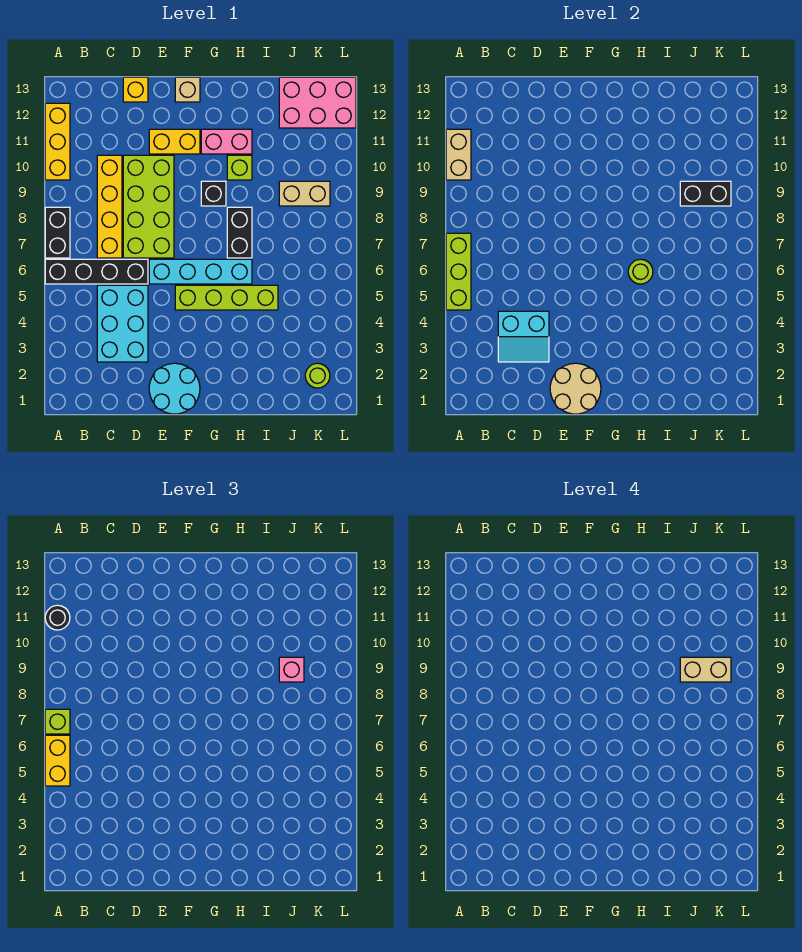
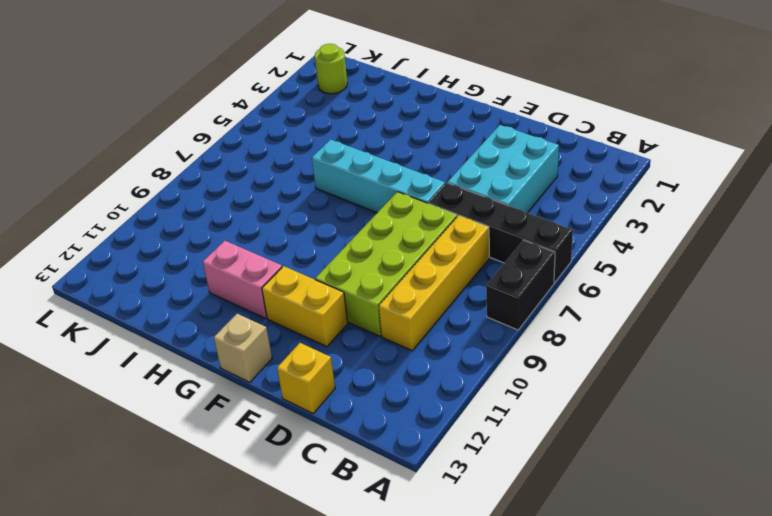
none -> yellow 1x3 brick [45,103,70,180]
none -> cyan 2x2 round brick [149,363,200,414]
none -> lime 1x4 brick [175,285,278,310]
none -> black 1x1 brick [201,181,226,206]

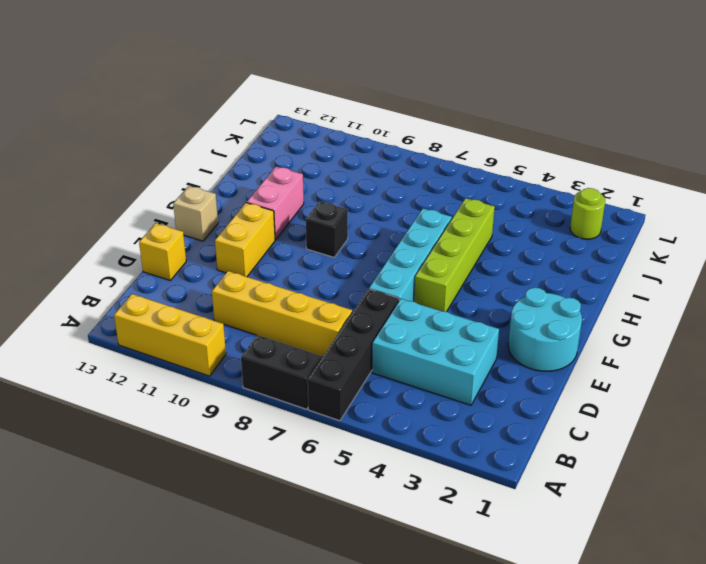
none -> lime 2x4 brick [123,155,174,258]
none -> black 1x2 brick [227,207,252,258]
none -> lime 1x1 brick [227,155,252,180]
none -> tan 1x2 brick [279,181,330,206]

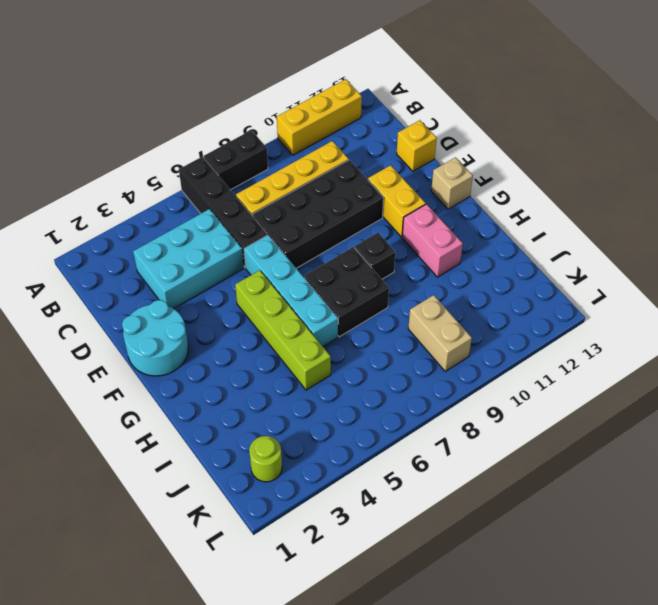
black 2x4 brick [253,160,384,268] -> lime 2x4 brick [123,155,174,258]
black 2x2 brick [304,247,389,337] -> black 1x2 brick [227,207,252,258]
none -> lime 1x1 brick [227,155,252,180]
none -> pink 2x3 brick [279,77,356,128]
none -> lime 1x3 brick [446,233,471,310]
none -> tan 1x2 brick [446,129,471,180]

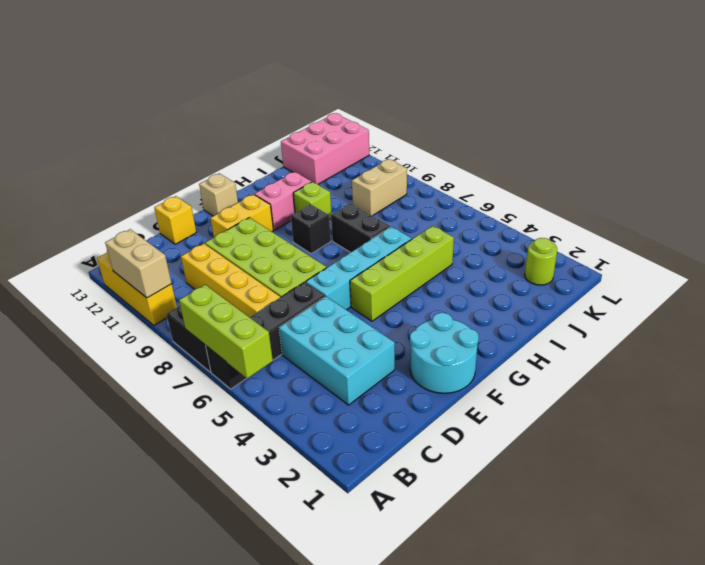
none -> cyan 2x2 slope [498,311,549,362]
none -> tan 2x2 round brick [550,363,601,414]
none -> lime 1x1 round brick [628,259,653,284]
none -> black 1x2 brick [680,181,731,206]

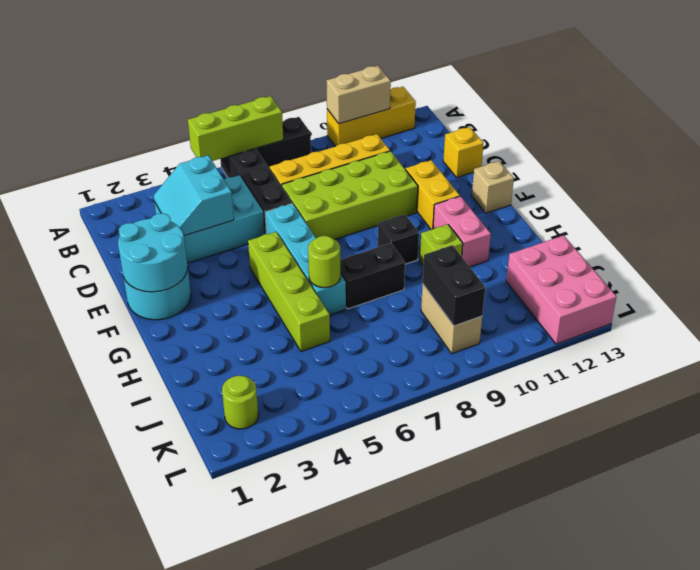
cyan 2x2 round brick [118,213,188,292] -> tan 2x2 round brick [550,363,601,414]
none -> yellow 1x2 brick [45,735,70,786]
none -> lime 1x1 brick [45,709,70,734]
none -> black 1x1 round brick [45,605,70,630]
none -> pink 1x1 brick [279,657,304,682]

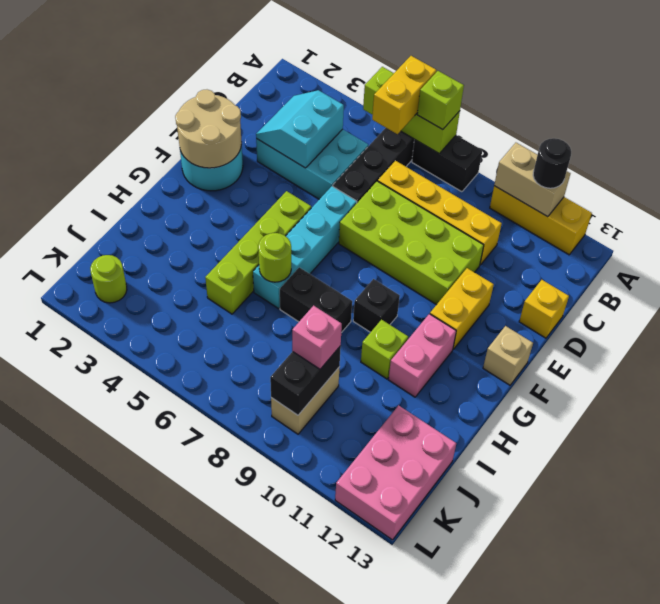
yellow 1x2 brick [372,56,437,134] -> yellow 1x2 brick turned to [45,735,70,786]
none -> tan 1x2 brick [680,657,731,682]

